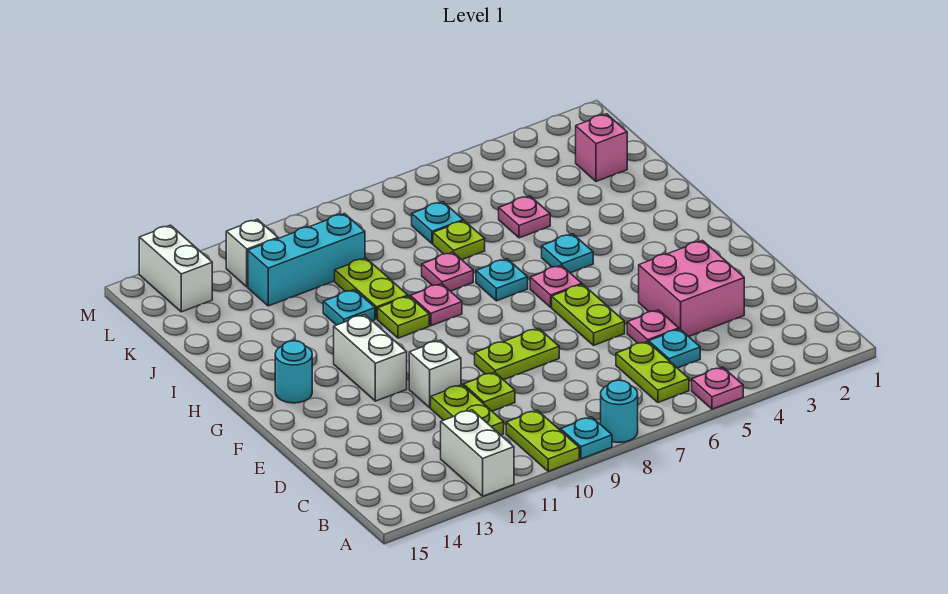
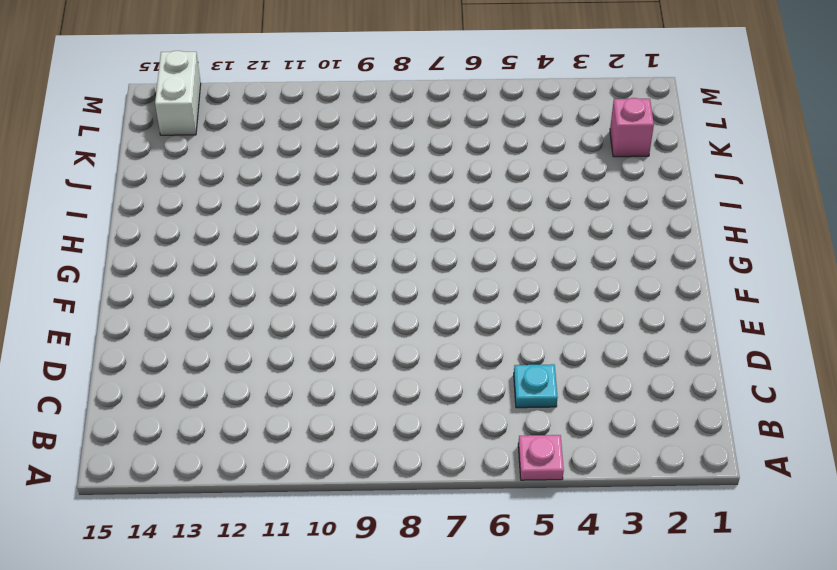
none -> cyan 1x1 round brick [601,380,638,443]
none -> cyan 1x1 plate [561,417,612,459]
none -> lime 1x2 plate [506,410,579,471]
none -> white 1x2 brick [441,410,514,496]

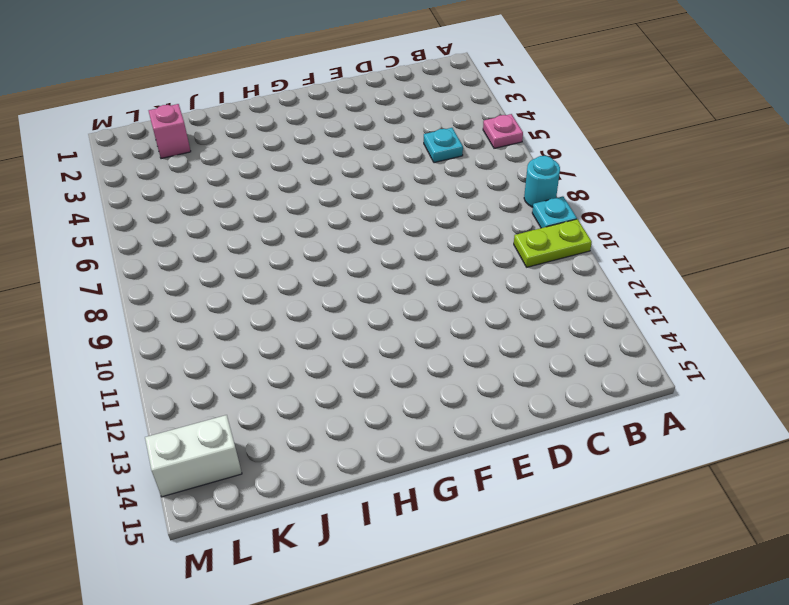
none -> white 1x2 brick [441,410,514,496]
none -> lime 1x2 plate [616,342,689,403]
none -> lime 1x2 plate [431,385,504,435]
none -> pink 2x2 brick [639,241,744,337]

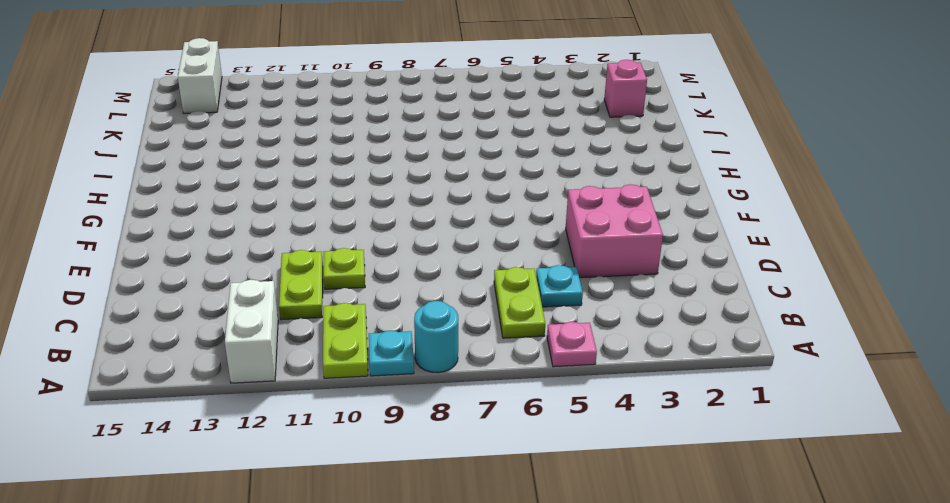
none -> pink 1x1 plate [627,310,679,343]
none -> lime 1x2 plate [552,284,625,345]
none -> lime 1x2 plate [475,328,559,380]
none -> white 1x1 brick [409,340,461,408]

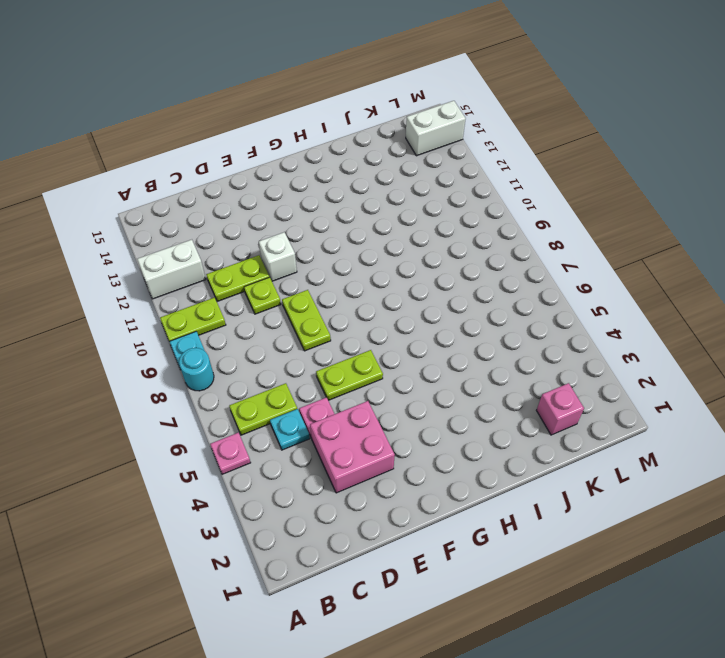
none -> white 1x2 brick [334,315,407,401]
none -> pink 1x1 plate [530,265,582,307]
none -> cyan 1x1 round brick [275,341,312,403]
none -> cyan 1x1 plate [542,234,593,273]

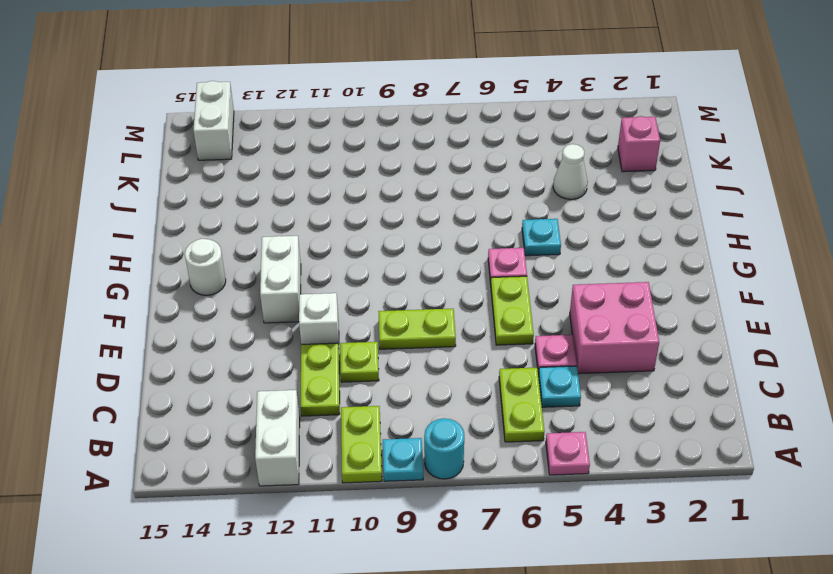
white 1x1 round brick [185,239,226,295] -> cyan 1x1 round brick [275,341,312,403]
white 1x1 cone [553,144,588,199] -> none
none -> cyan 1x1 plate [476,259,528,301]
none -> pink 1x1 plate [410,284,462,326]
none -> lime 1x1 plate [378,296,429,338]
none -> pink 1x1 plate [422,252,473,291]

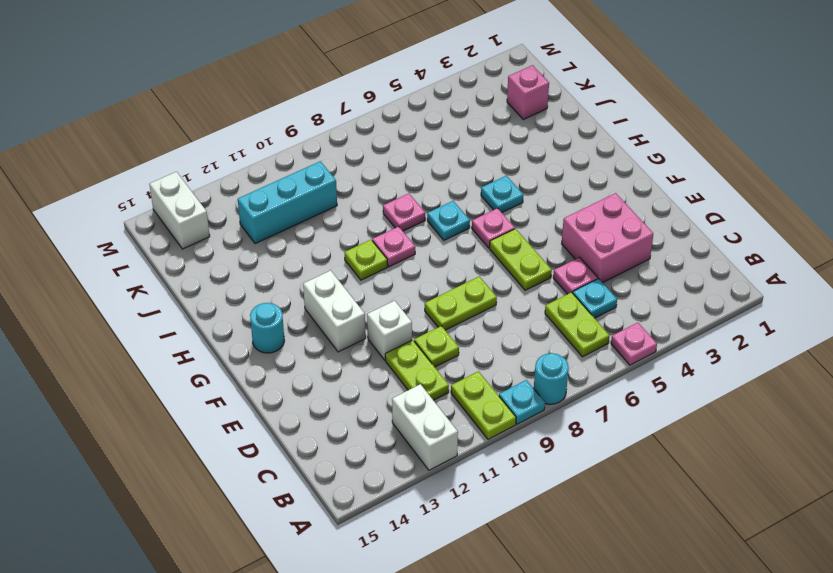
none -> lime 1x2 plate [335,258,408,319]
none -> cyan 1x1 plate [323,290,375,325]
none -> pink 1x1 plate [499,196,550,238]
none -> lime 1x1 plate [433,221,485,260]

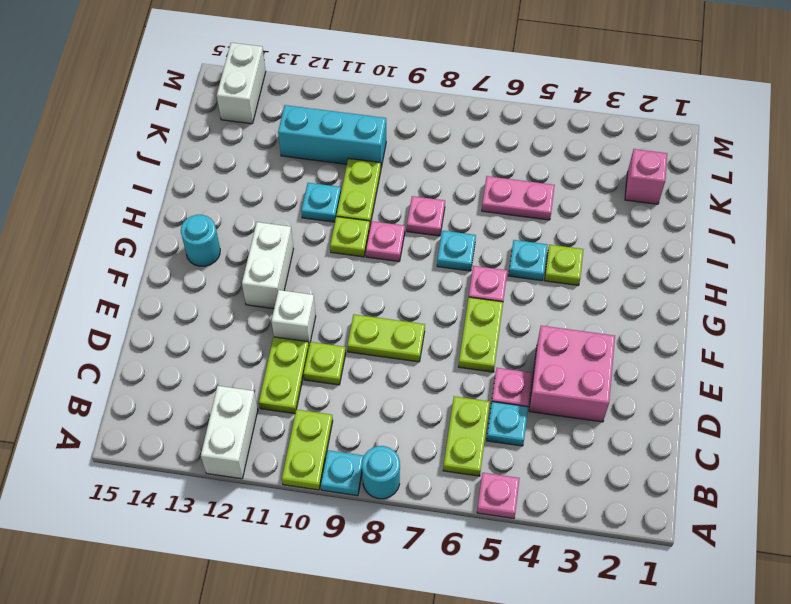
lime 1x1 plate [545,245,583,285] -> lime 1x1 plate moved to [433,221,485,260]
pink 1x2 plate [482,176,555,220] -> pink 1x1 plate [499,196,550,238]
none -> cyan 1x1 plate [412,202,463,244]
none -> white 1x1 brick [226,219,278,287]

